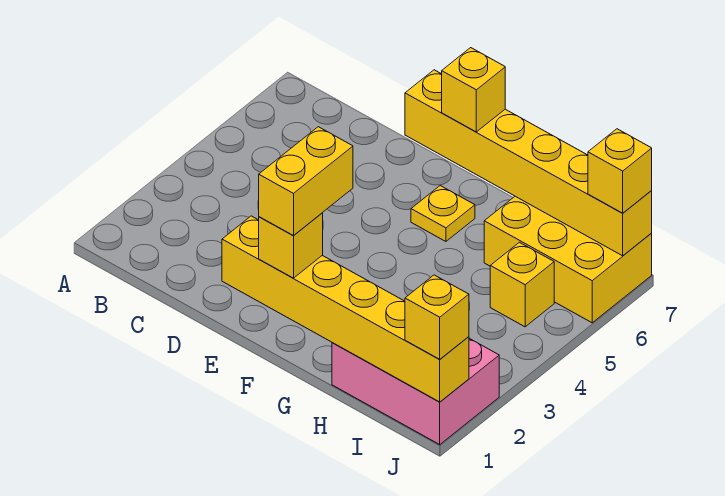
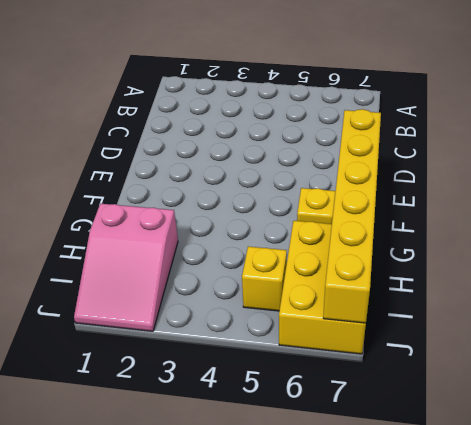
pink 2x3 slope [74,204,178,331] -> pink 2x3 brick [332,338,499,444]
none -> yellow 1x6 brick [222,216,469,402]
none -> yellow 1x1 brick [259,213,323,278]

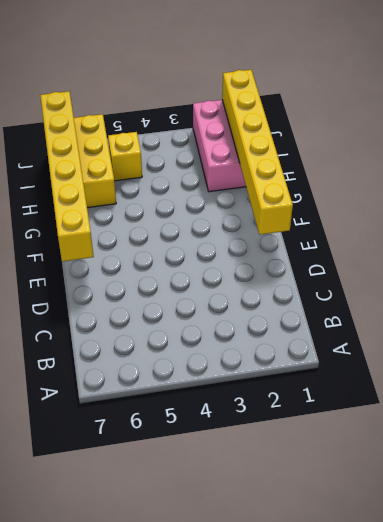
none -> yellow 1x1 plate [411,186,475,241]
none -> yellow 1x1 brick [259,213,323,278]

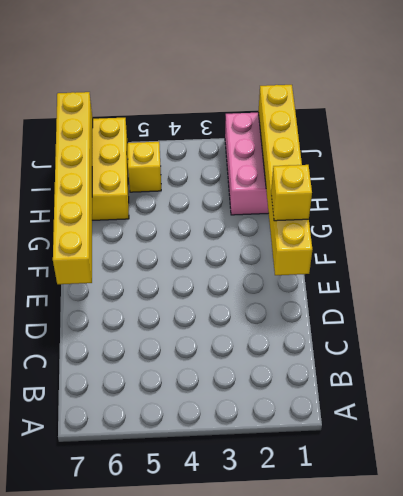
none -> yellow 1x1 plate [411,186,475,241]
none -> yellow 1x1 brick [442,48,505,132]

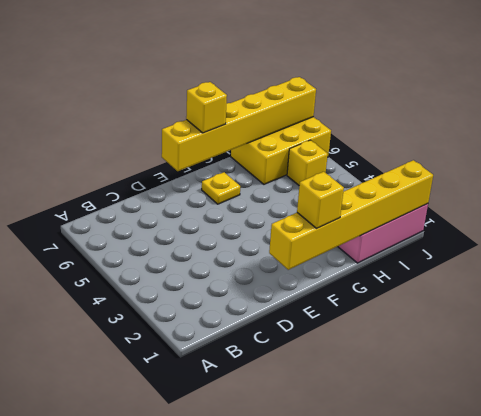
none -> yellow 1x1 brick [405,275,469,359]
none -> yellow 1x1 brick [588,129,652,213]

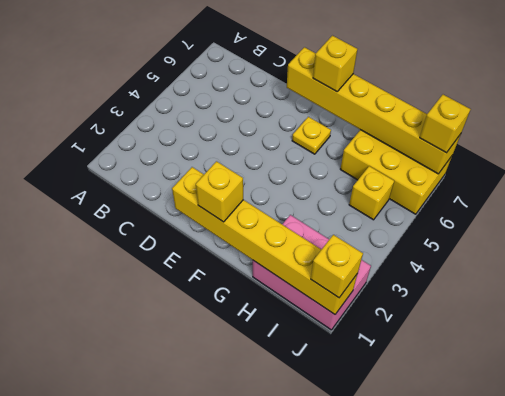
none -> yellow 1x2 brick [259,127,353,236]

